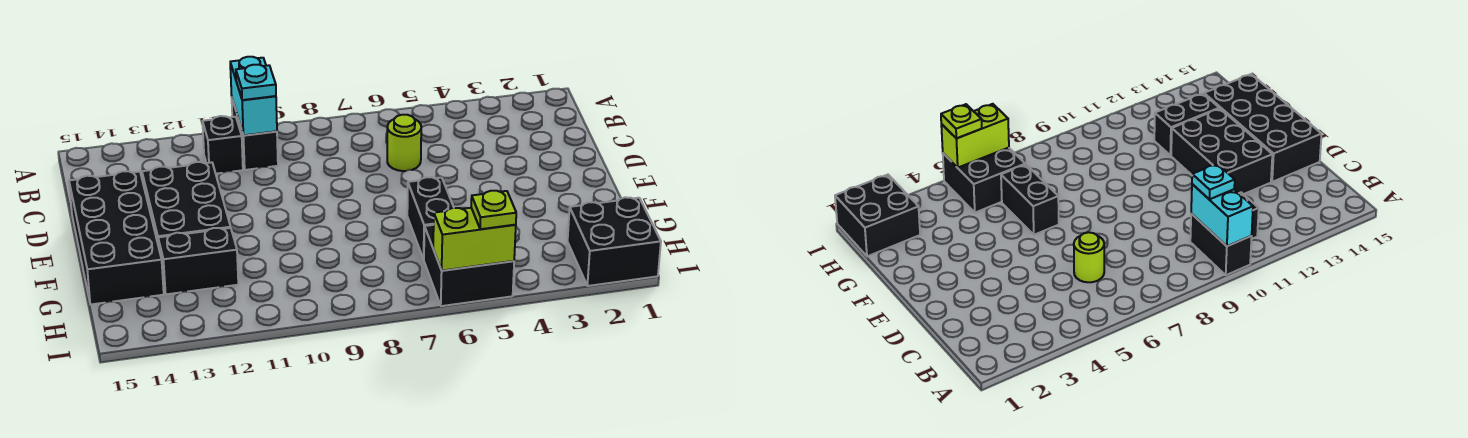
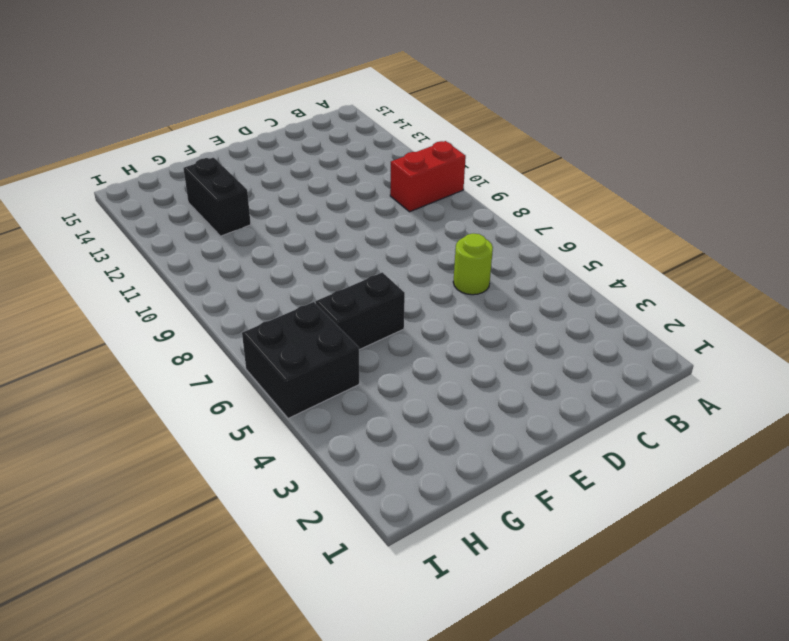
red 1x2 brick [390,141,466,212] -> black 1x2 brick [232,100,278,170]
none -> black 1x1 brick [203,116,243,174]
none -> black 2x3 brick [142,162,231,246]
none -> black 2x4 brick [69,171,164,304]

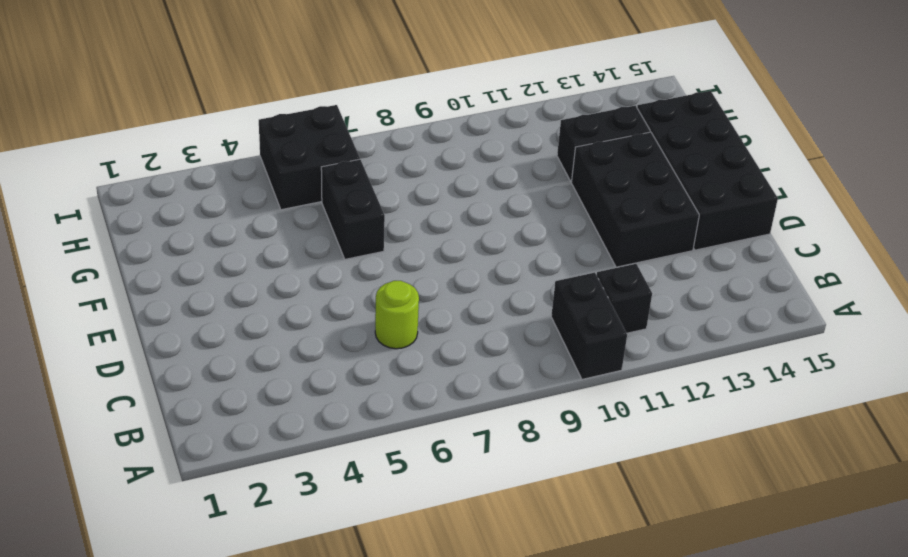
none -> black 2x2 brick [568,197,661,286]
none -> cyan 1x2 brick [230,57,277,135]
none -> lime 1x2 brick [433,208,516,271]

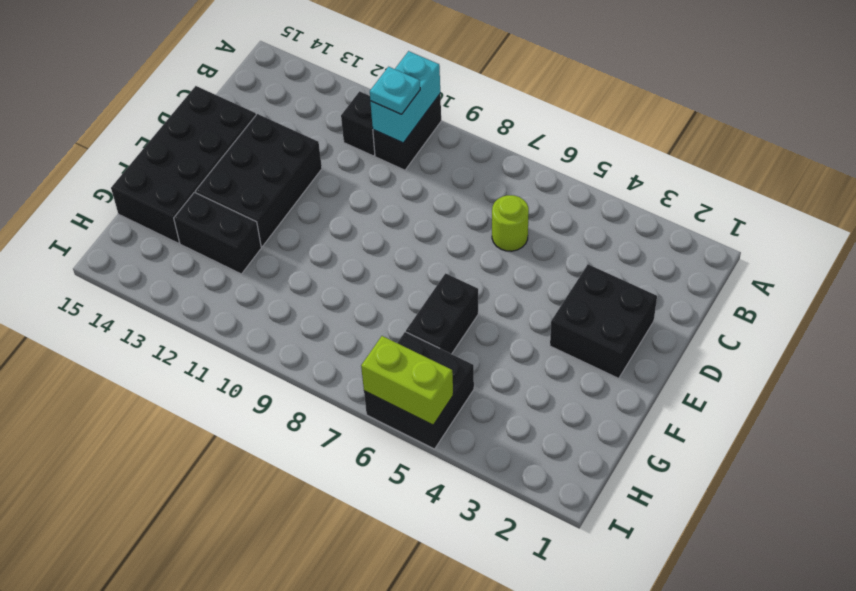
black 2x2 brick [550,264,657,378] -> black 2x2 brick moved to [568,197,661,286]
none -> lime 1x1 plate [471,191,516,229]

